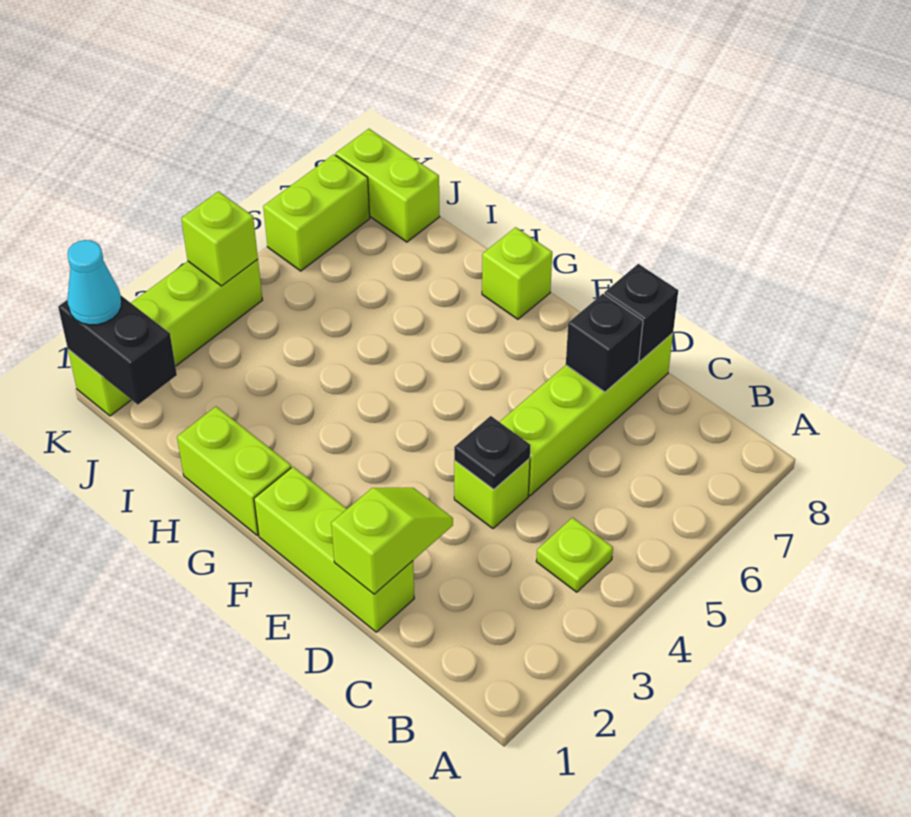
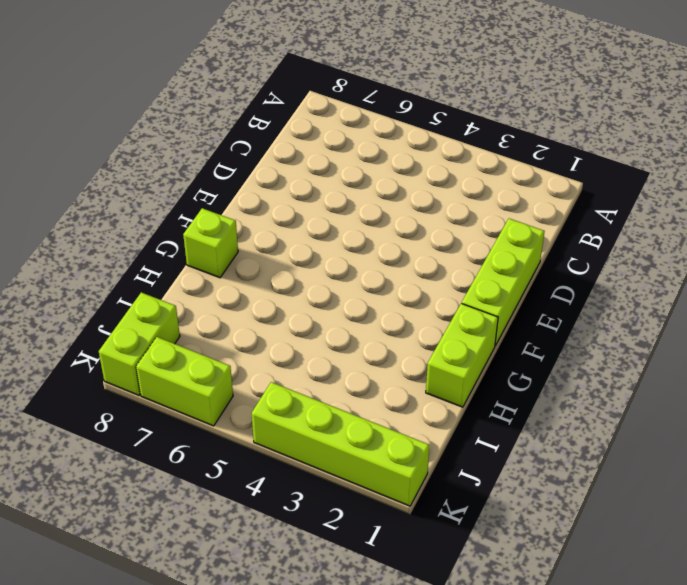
none -> lime 1x1 plate [536,518,613,592]
none -> lime 1x1 brick [454,458,530,529]
none -> lime 1x4 brick [500,333,673,496]

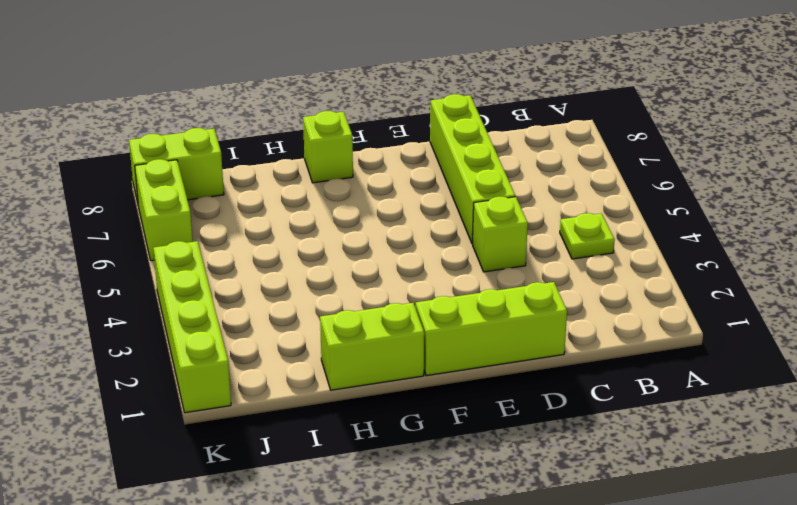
none -> lime 1x2 slope [331,488,453,594]
none -> black 1x1 plate [454,416,531,489]
none -> black 1x1 brick [566,294,643,392]

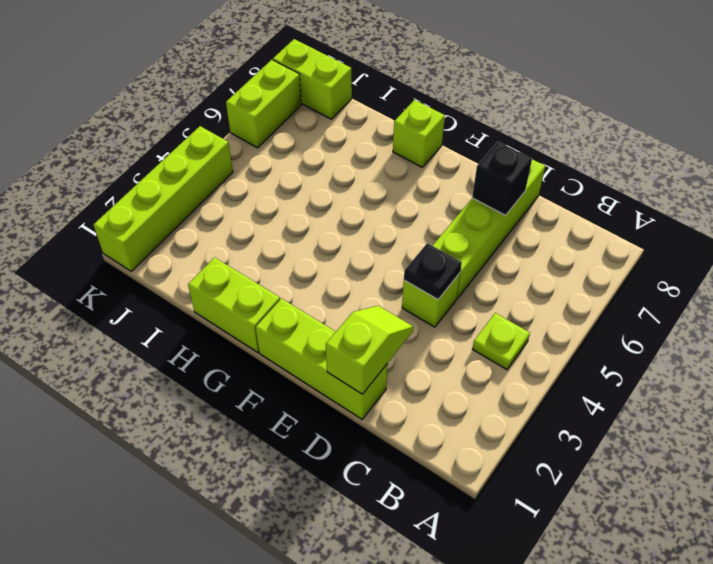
none -> black 1x1 brick [604,264,678,361]
none -> black 1x2 brick [58,296,177,405]
none -> lime 1x1 brick [181,191,258,286]

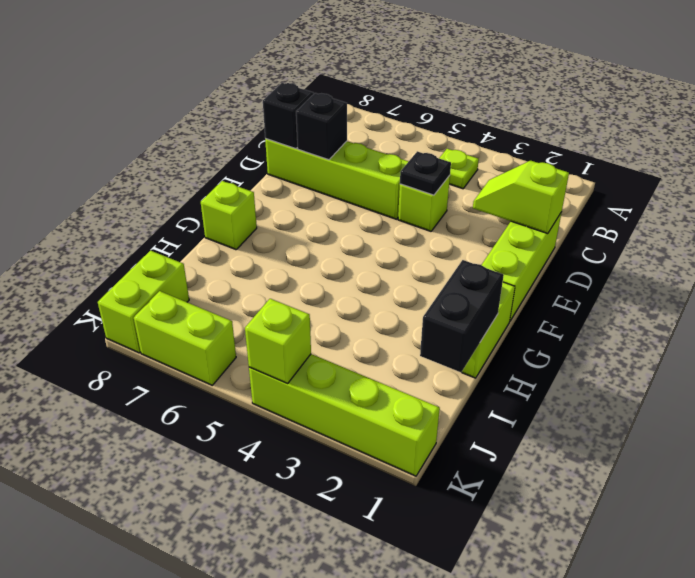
black 1x2 brick [420,260,504,372] -> black 1x2 brick moved to [58,296,177,405]
none -> cyan 1x1 cone [67,240,122,325]

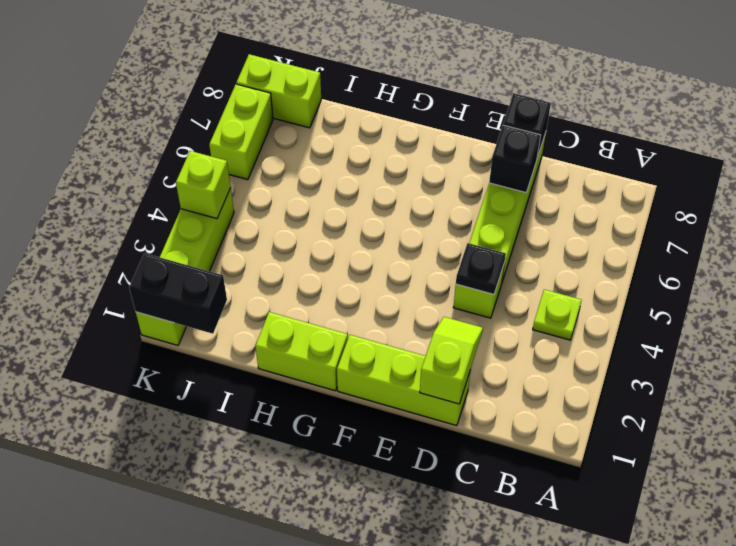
none -> lime 1x1 brick [482,227,552,319]
none -> cyan 1x1 cone [67,240,122,325]

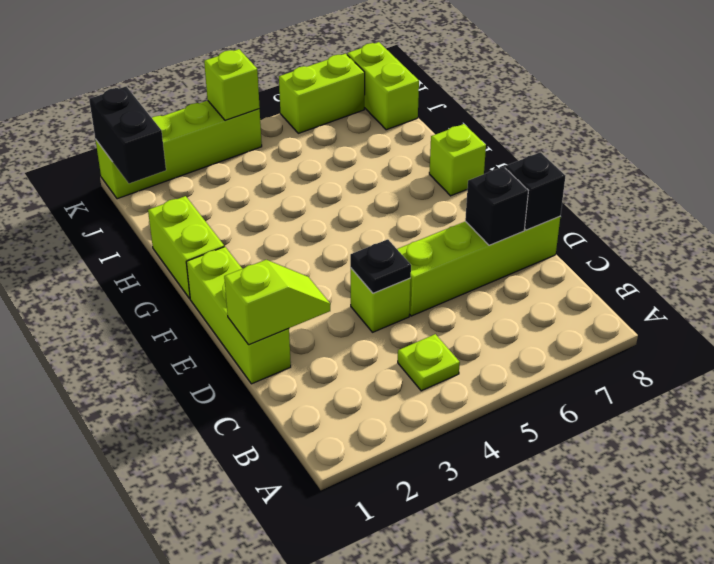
none -> cyan 1x1 cone [67,240,122,325]

